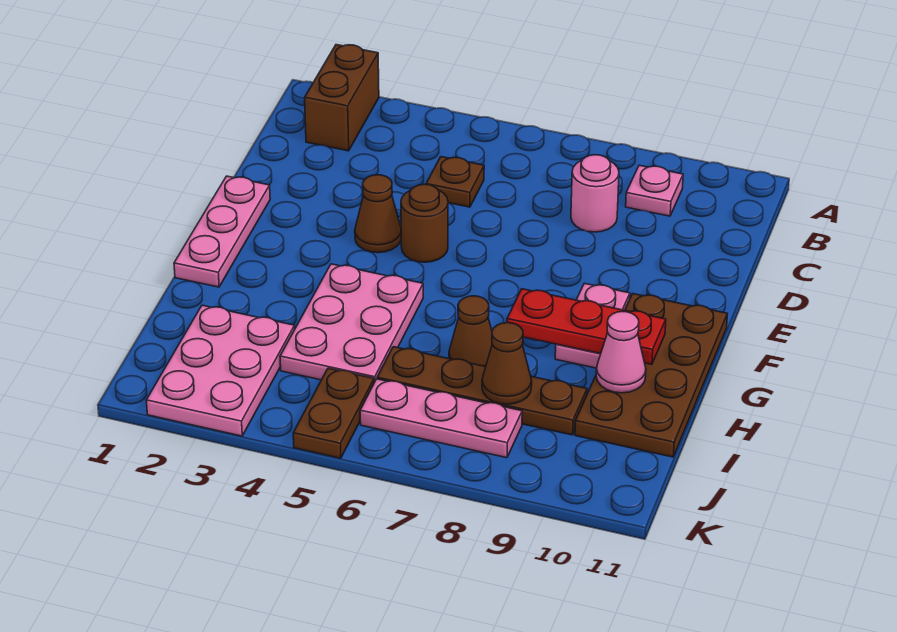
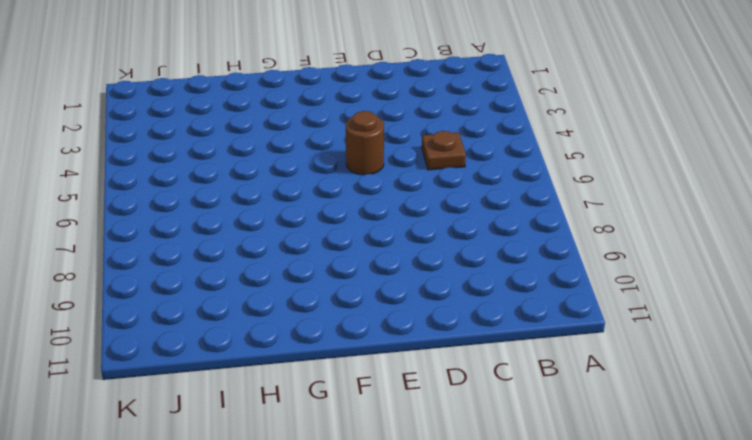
none -> brown 1x2 brick [305,45,379,151]
none -> pink 1x1 plate [626,165,683,216]
none -> pink 1x1 round brick [571,155,619,232]

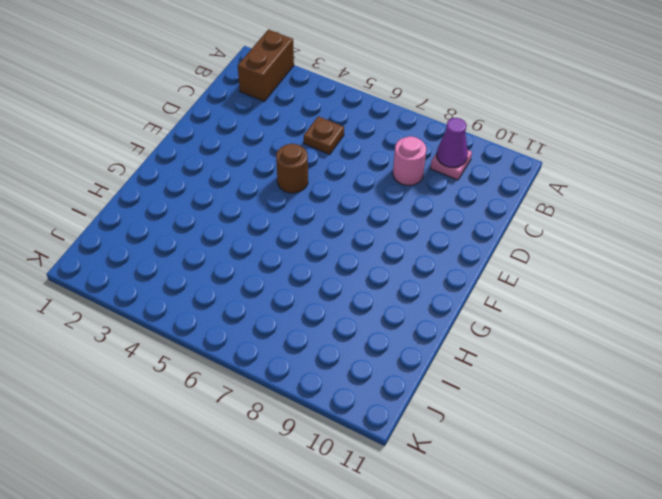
purple 1x1 cone [437,118,468,167] -> none
none -> pink 1x3 plate [174,176,270,287]
none -> brown 1x1 cone [355,175,401,253]
none -> pink 1x2 plate [555,283,630,368]

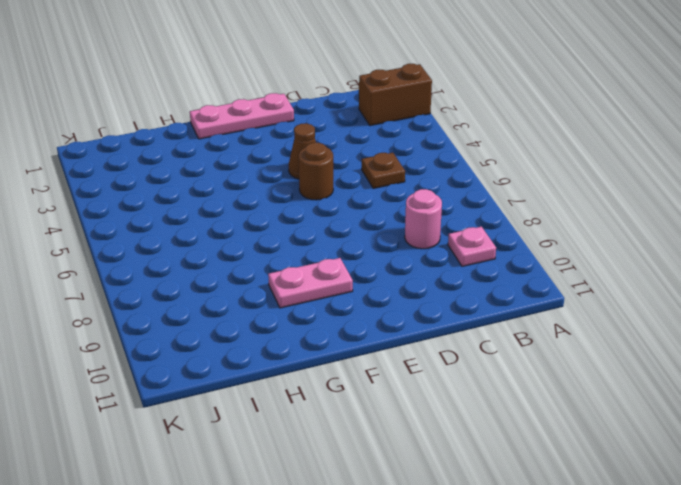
none -> brown 2x4 plate [575,294,727,457]
none -> pink 2x3 plate [280,264,423,382]
none -> brown 1x1 cone [449,296,492,366]

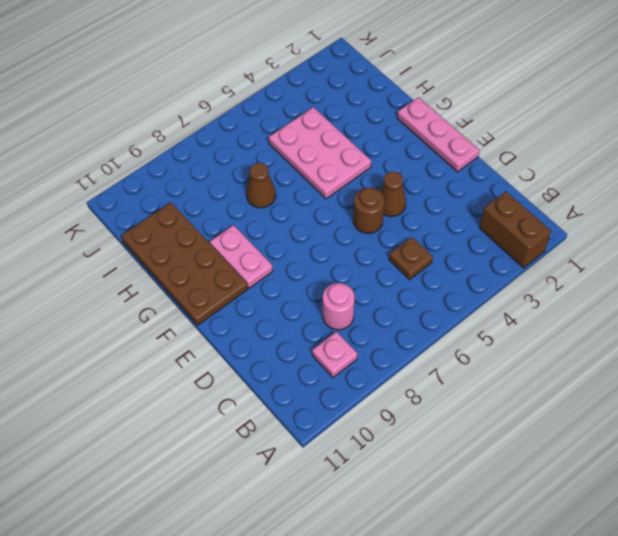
none -> pink 2x3 plate [146,305,295,436]
none -> brown 1x4 plate [377,347,587,435]
none -> brown 1x2 plate [293,368,374,458]

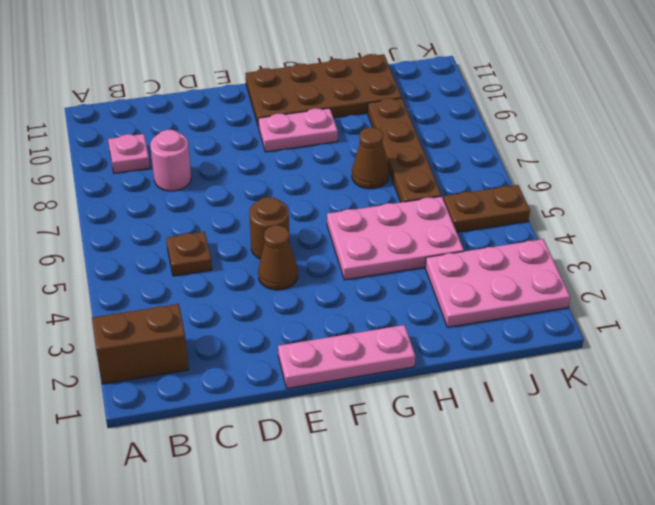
none -> pink 1x3 plate [360,379,522,458]
none -> red 1x3 plate [507,289,666,364]
none -> pink 1x1 cone [596,311,646,393]

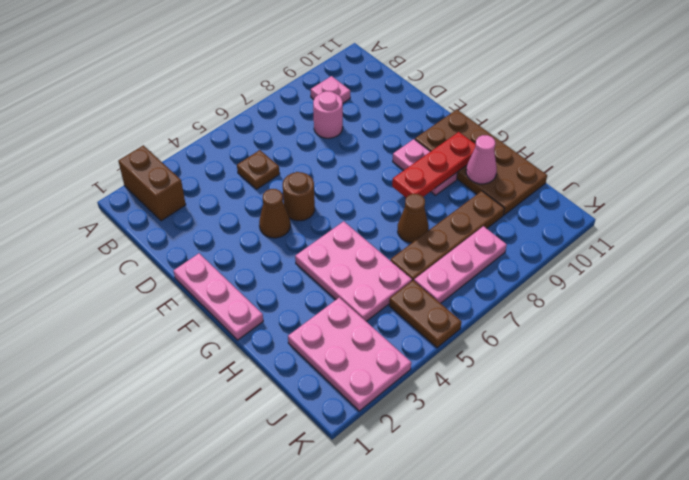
none -> brown 1x1 cone [482,323,532,404]

